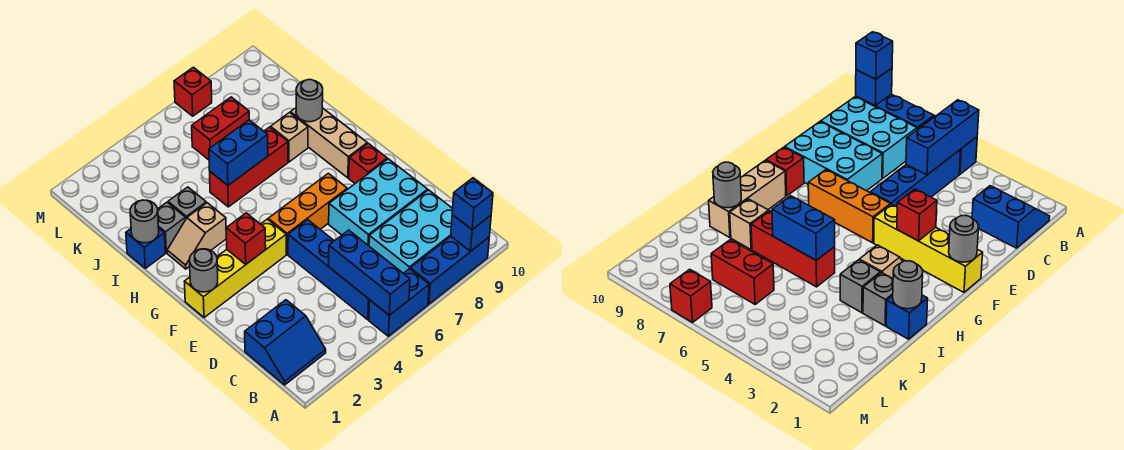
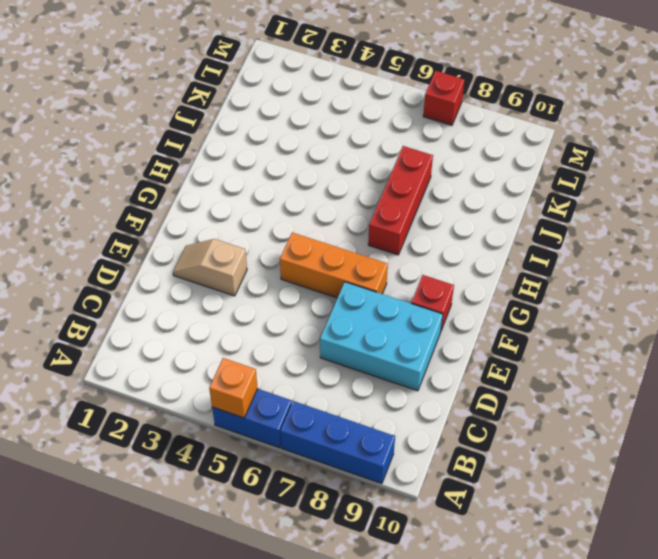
orange 1x1 brick [209,358,258,418] -> blue 1x3 brick [329,230,410,315]
tan 1x2 slope [173,239,247,296] -> tan 1x2 slope moved to [167,203,226,269]
red 1x3 brick [368,146,433,255] -> red 1x3 brick turned to [210,127,288,207]
none -> blue 2x2 slope [245,300,326,385]
none -> blue 1x4 brick [288,220,370,320]
none -> cyan 2x3 brick [369,190,453,273]

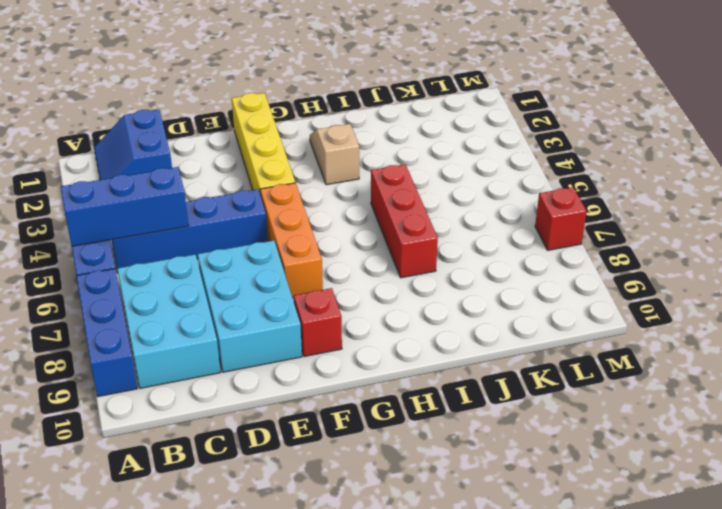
none -> tan 1x3 brick [291,108,367,178]
none -> blue 1x1 brick [126,229,165,268]
none -> grey 1x1 brick [158,202,186,253]

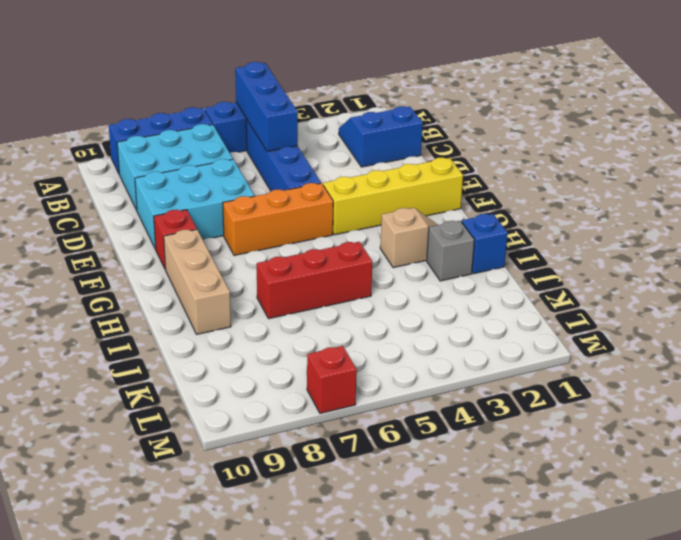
none -> grey 1x1 brick [168,187,206,218]
none -> tan 1x1 brick [271,113,308,162]
none -> red 1x2 brick [192,97,249,160]

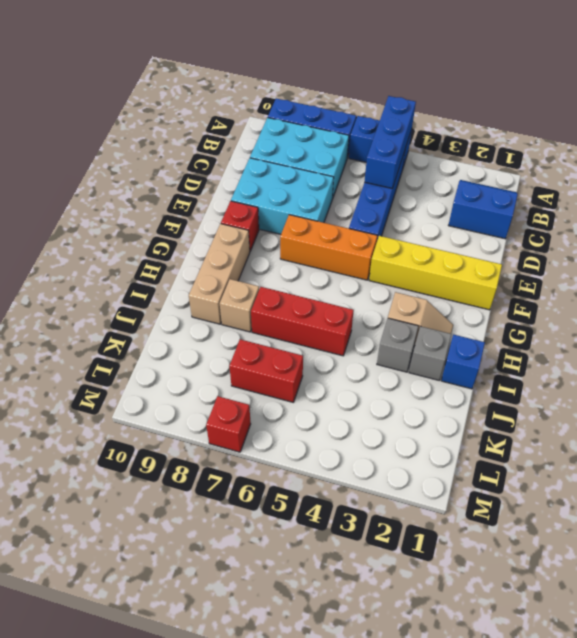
none -> blue 1x1 brick [451,215,491,252]
none -> grey 1x1 round brick [190,249,218,292]
none -> red 1x1 brick [226,213,266,265]

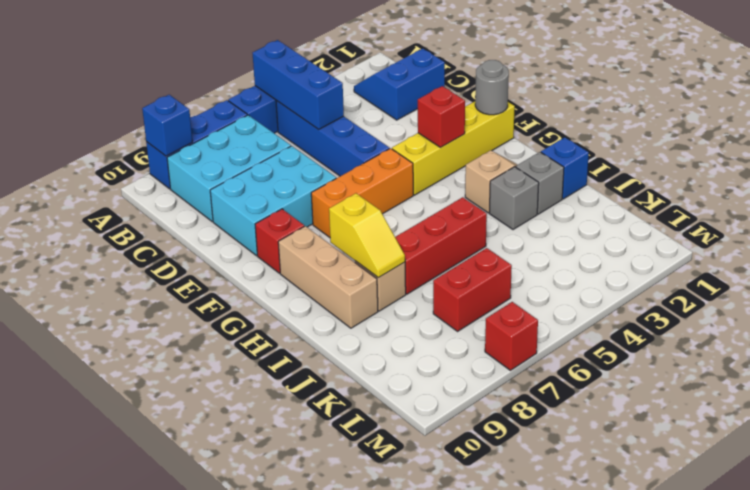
yellow 1x2 slope [329,193,405,277] -> none
none -> grey 1x1 round brick [130,200,159,243]
none -> blue 1x2 brick [209,120,268,185]
none -> grey 1x1 round brick [296,80,323,122]

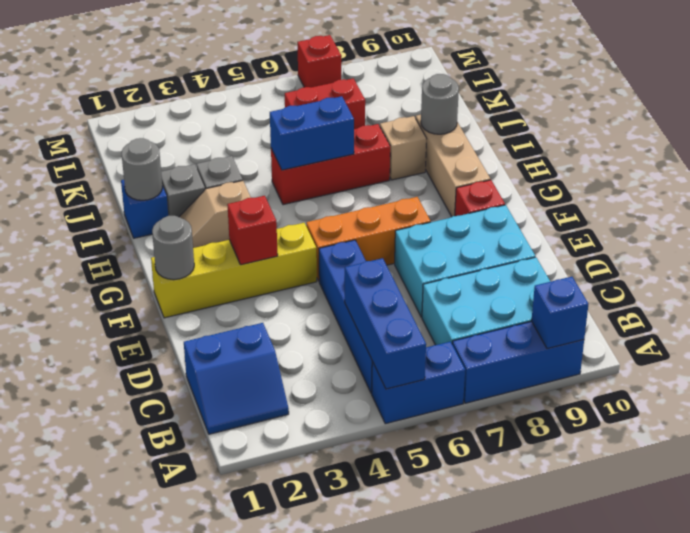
none -> blue 1x1 brick [452,178,493,230]

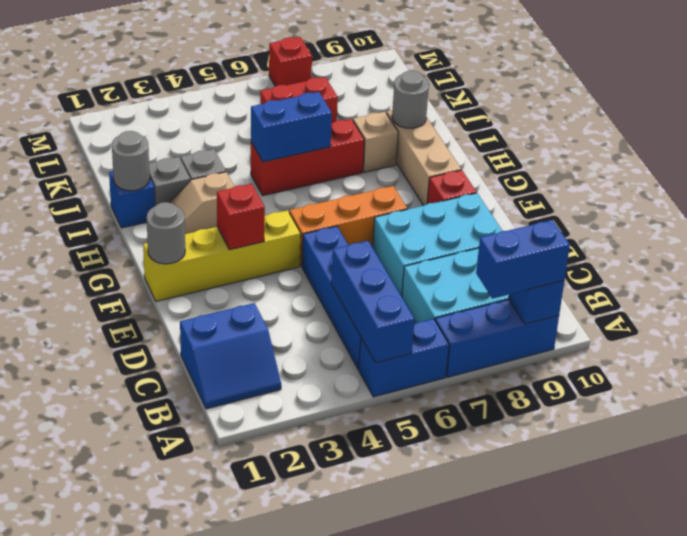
blue 1x2 brick [476,220,570,299] -> blue 1x1 brick [452,178,493,230]

